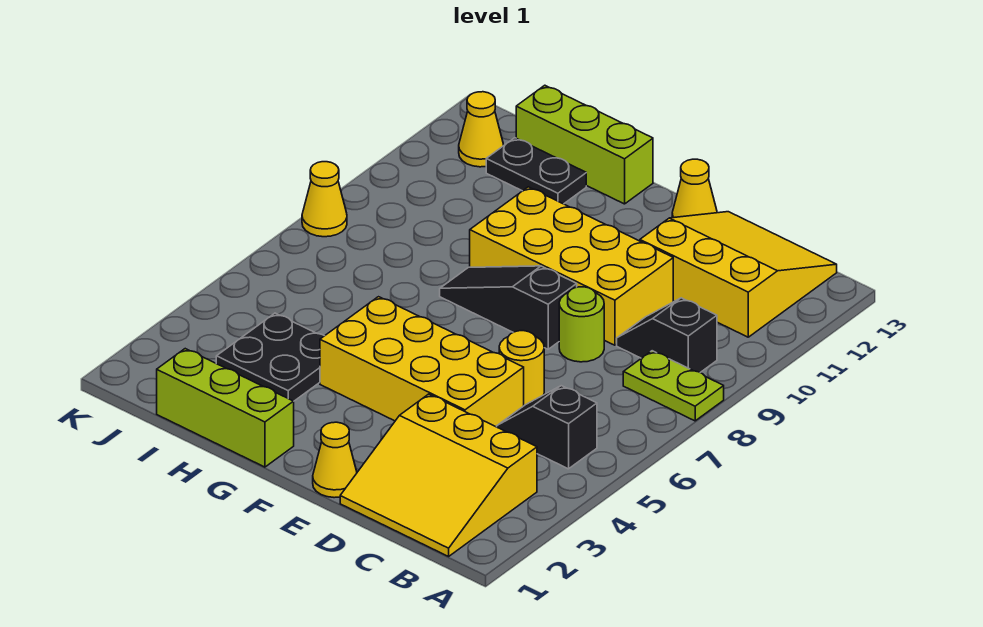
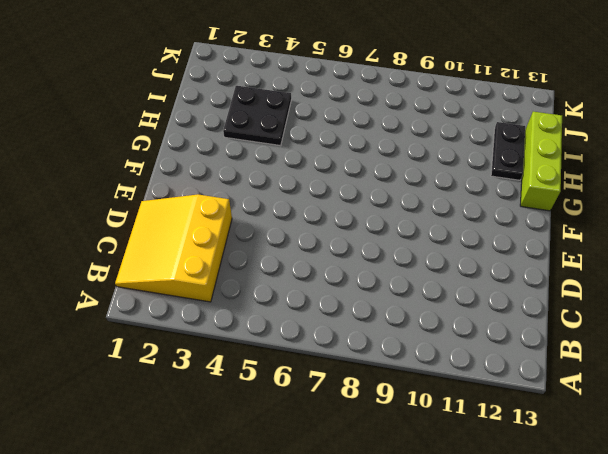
none -> lime 1x2 plate [623,351,724,421]
none -> black 1x2 slope [497,386,597,469]
none -> black 1x2 slope [617,298,717,373]

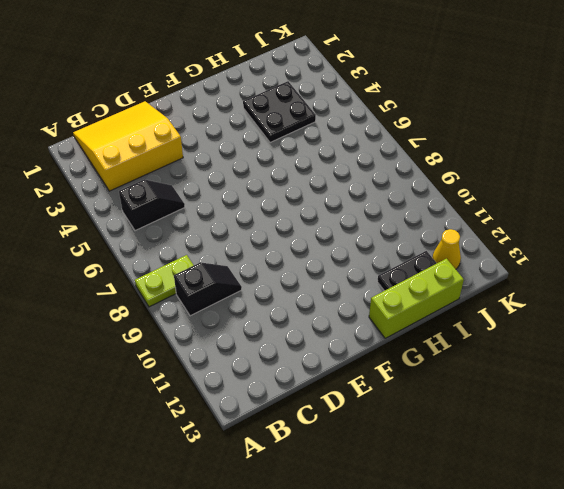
none -> yellow 3x3 slope [640,212,837,337]
none -> yellow 2x4 brick [320,297,524,427]
none -> yellow 1x1 round brick [499,331,544,405]

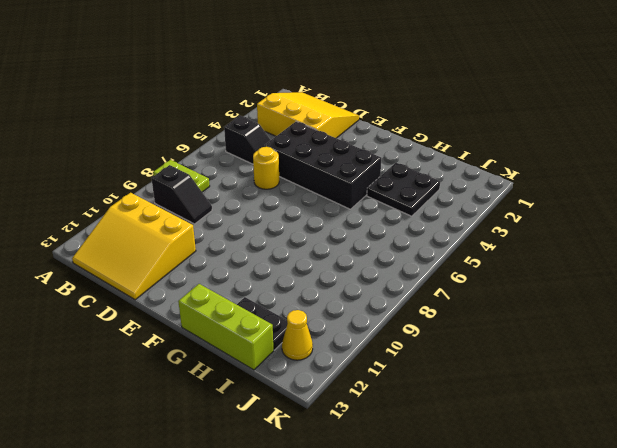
black 2x4 brick [265,121,381,209] -> yellow 2x4 brick [320,297,524,427]
none -> lime 1x1 round brick [559,287,604,362]
none -> yellow 2x4 brick [470,187,673,345]
none -> yellow 1x1 cone [313,422,357,498]

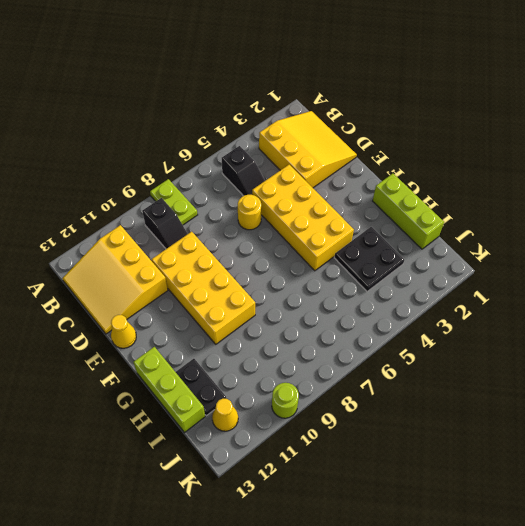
lime 1x1 round brick [272,383,299,418] -> lime 1x1 round brick moved to [559,287,604,362]
none -> yellow 1x1 cone [313,422,357,498]
none -> black 1x3 slope [440,266,577,349]
none -> yellow 1x1 cone [302,162,347,237]

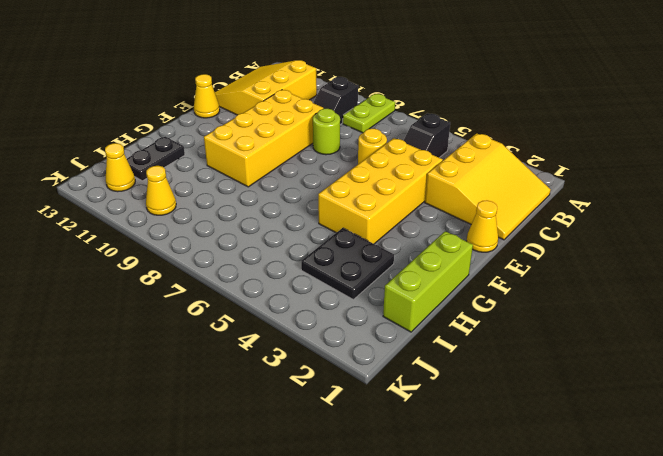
yellow 1x1 cone [146,166,176,215] -> yellow 1x1 cone moved to [302,162,347,237]
none -> black 1x3 slope [440,266,577,349]
none -> lime 1x3 brick [516,85,653,204]

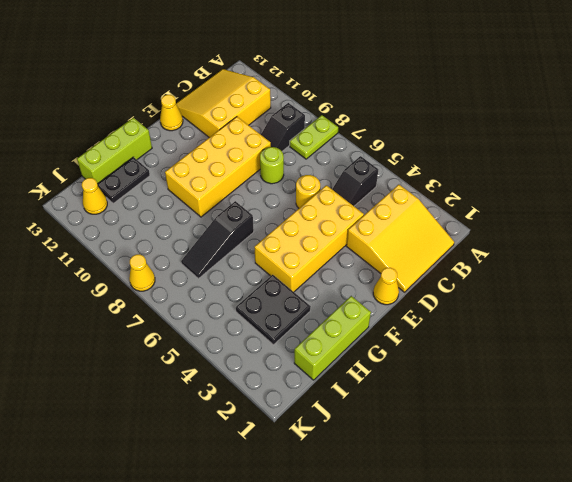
black 1x3 slope [181,201,254,279] -> black 1x3 slope moved to [440,266,577,349]

